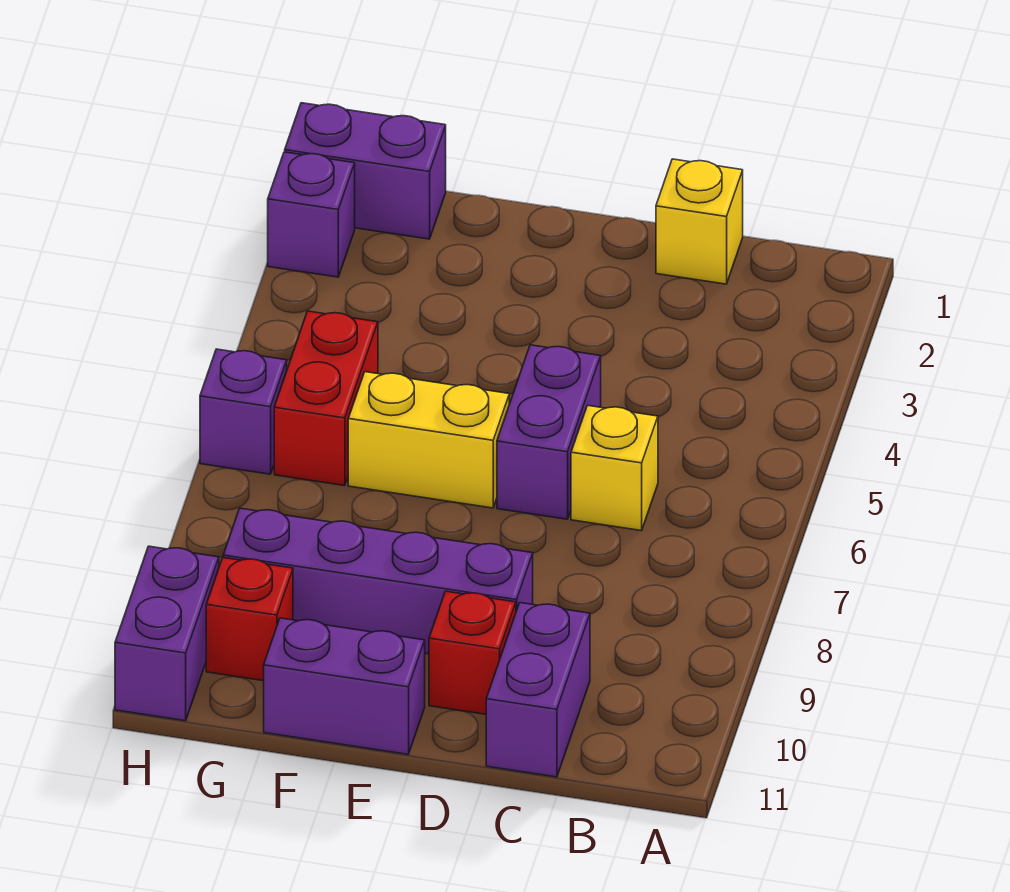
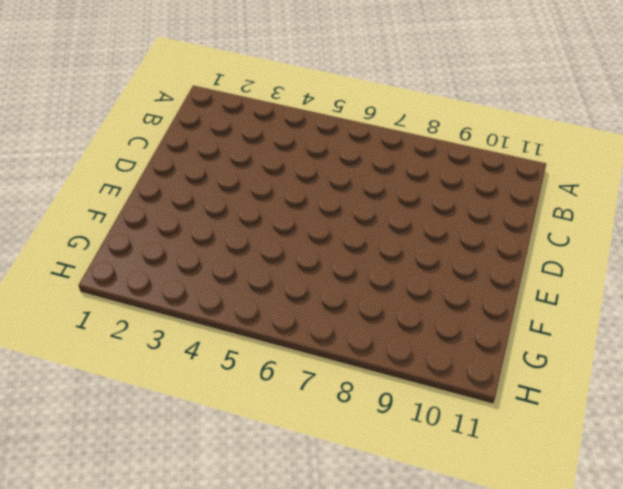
none -> yellow 1x1 brick [656,159,743,284]
none -> yellow 1x1 brick [571,405,658,531]
none -> purple 1x2 brick [486,603,590,777]

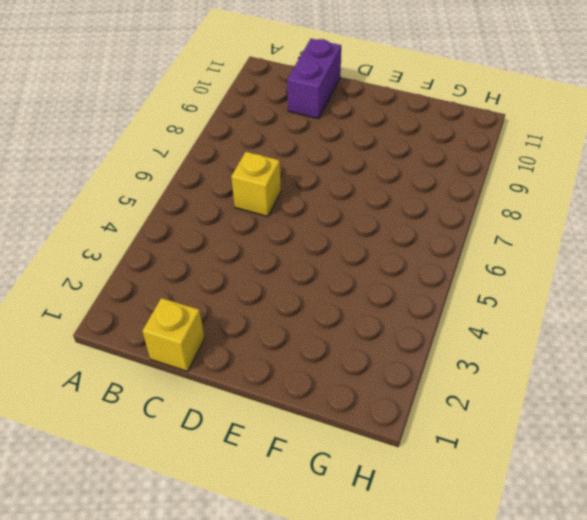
none -> purple 1x2 brick [497,345,601,519]
none -> purple 1x4 brick [223,508,533,654]
none -> red 1x1 brick [429,591,516,714]

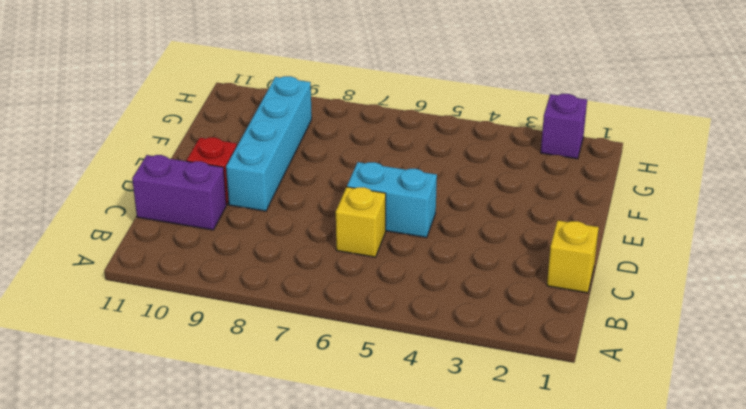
cyan 1x2 brick [347,162,437,238] -> purple 1x2 brick [497,345,601,519]
cyan 1x4 brick [226,76,312,211] -> purple 1x4 brick [223,508,533,654]
none -> yellow 1x2 brick [348,372,509,508]
none -> purple 1x2 brick [264,618,425,754]
none -> purple 1x2 brick [285,103,446,239]

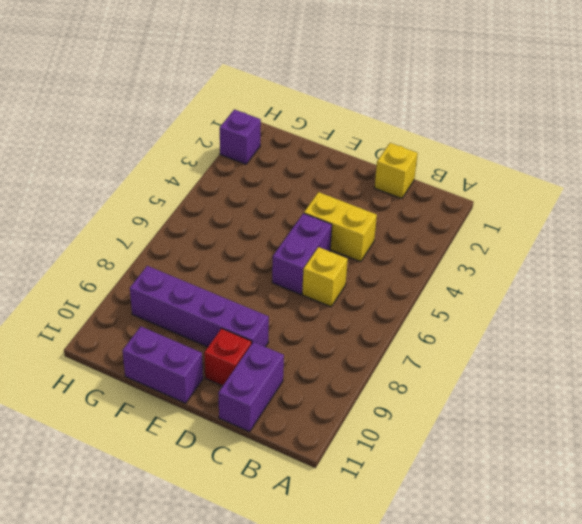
yellow 1x2 brick [304,192,377,262] -> yellow 1x2 brick moved to [348,372,509,508]
none -> purple 1x2 brick [285,103,446,239]
none -> red 1x2 brick [274,311,378,486]
none -> red 1x1 brick [206,558,293,681]

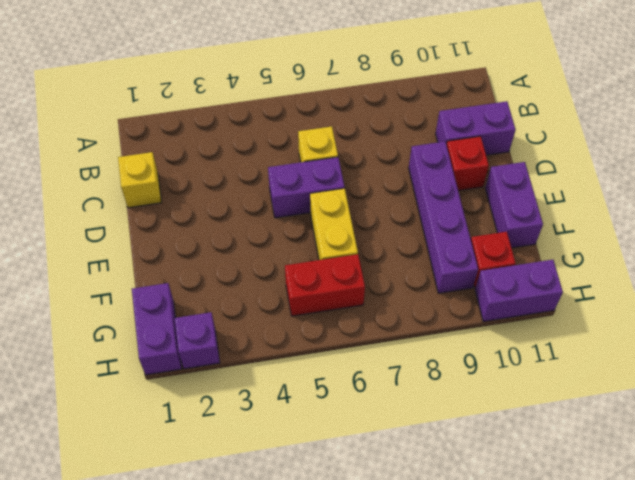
none -> purple 1x1 brick [200,349,287,474]

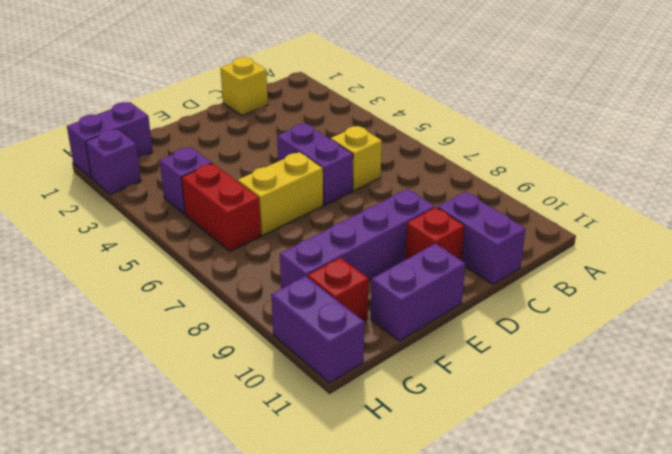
purple 1x1 brick [160,147,212,214] -> purple 1x1 brick moved to [200,349,287,474]

